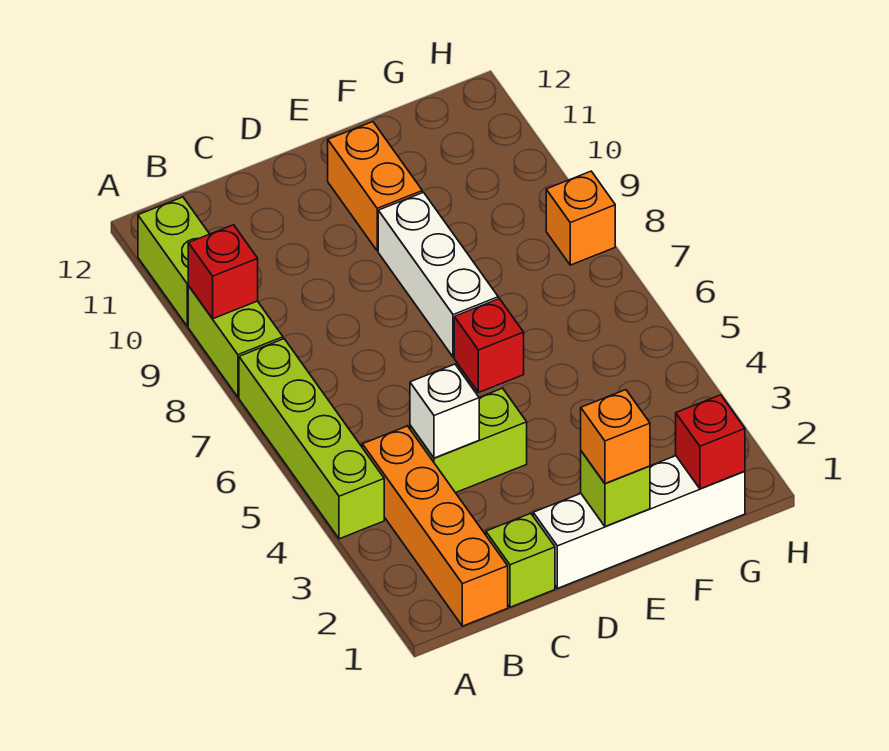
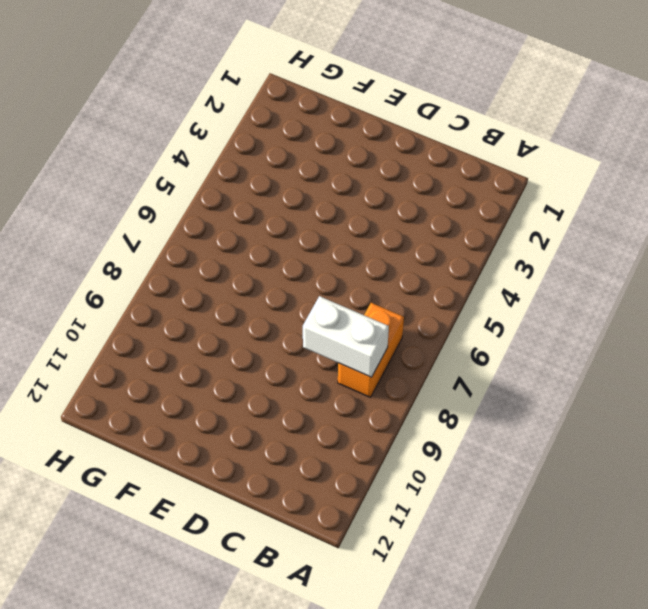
orange 1x2 brick [338,303,404,397] -> orange 1x2 brick moved to [328,122,422,251]
white 1x2 brick [303,296,389,377] -> none
none -> lime 1x4 brick [239,339,384,539]
none -> lime 1x2 brick [188,286,283,397]
none -> lime 1x2 brick [138,197,209,326]

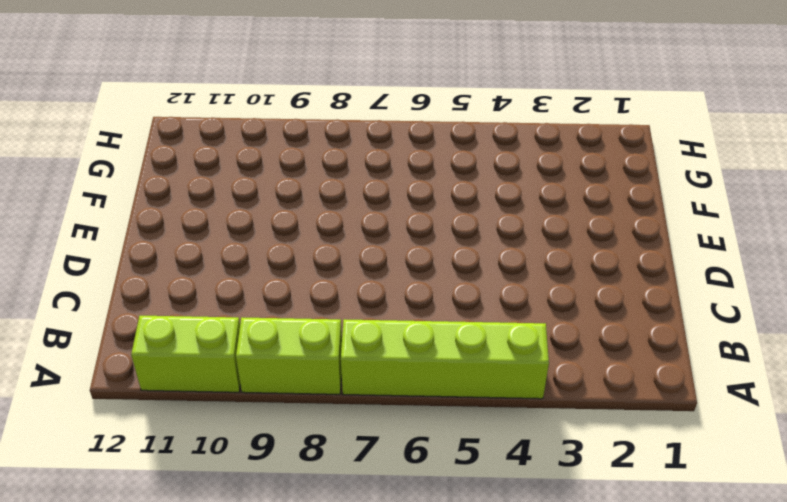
none -> orange 1x4 brick [362,426,508,626]
none -> lime 1x1 brick [486,513,555,607]
none -> lime 1x2 brick [410,388,527,493]

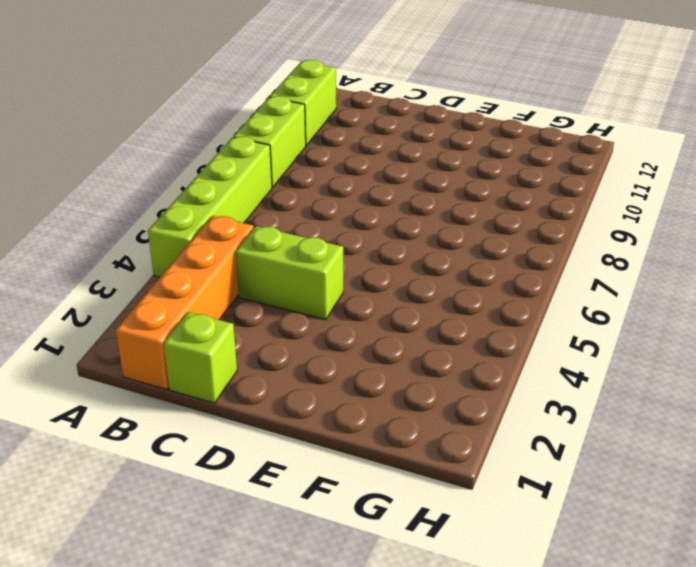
none -> white 1x4 brick [533,456,745,588]
none -> red 1x1 brick [454,299,524,393]
none -> white 1x3 brick [378,192,498,357]

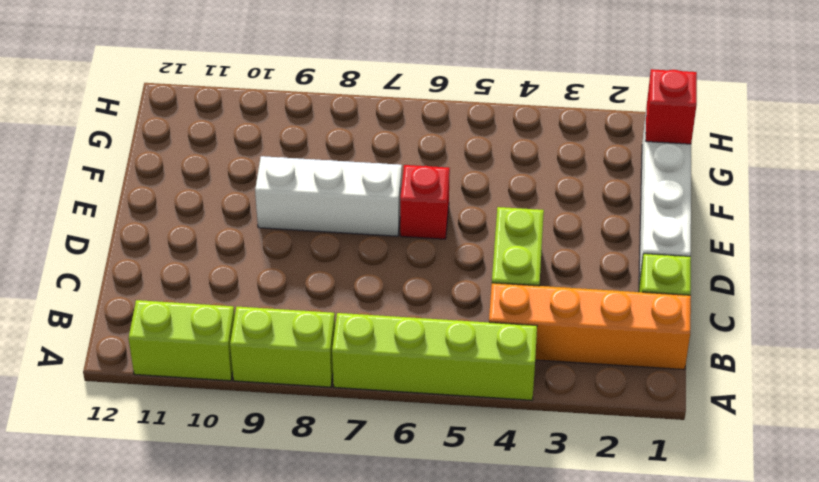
none -> orange 1x2 brick [328,122,422,251]
none -> orange 1x1 brick [546,171,615,265]
none -> red 1x1 brick [188,225,258,319]

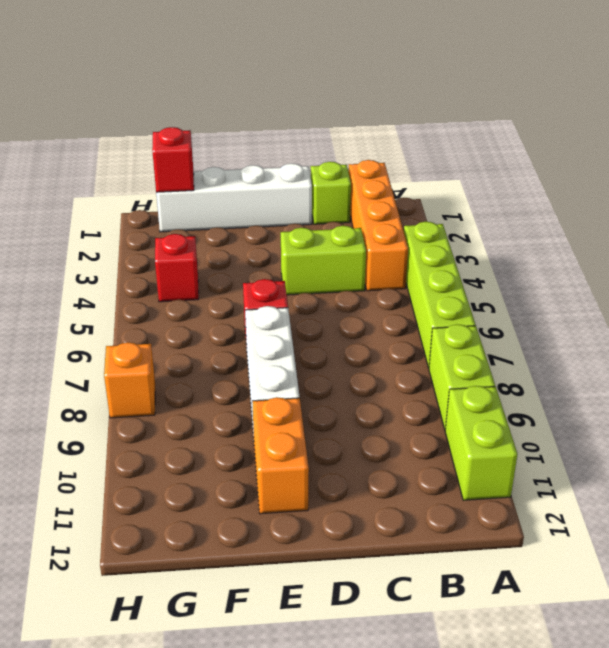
red 1x1 brick [155,234,199,302] -> red 1x1 brick moved to [188,225,258,319]
none -> white 1x1 brick [410,364,479,458]
none -> lime 1x1 brick [581,451,650,526]
none -> orange 1x1 brick [581,390,650,483]

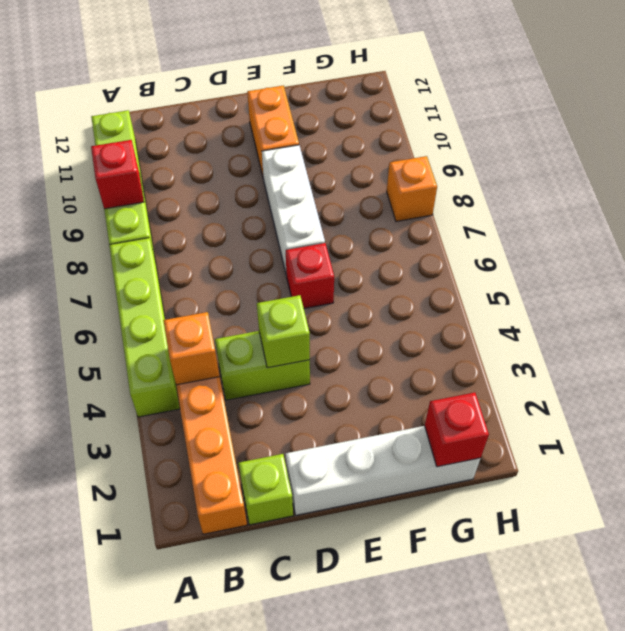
orange 1x1 brick [163,312,220,385] -> orange 1x1 brick moved to [581,390,650,483]
lime 1x1 brick [257,295,310,368] -> lime 1x1 brick moved to [581,451,650,526]
none -> white 1x1 brick [410,364,479,458]

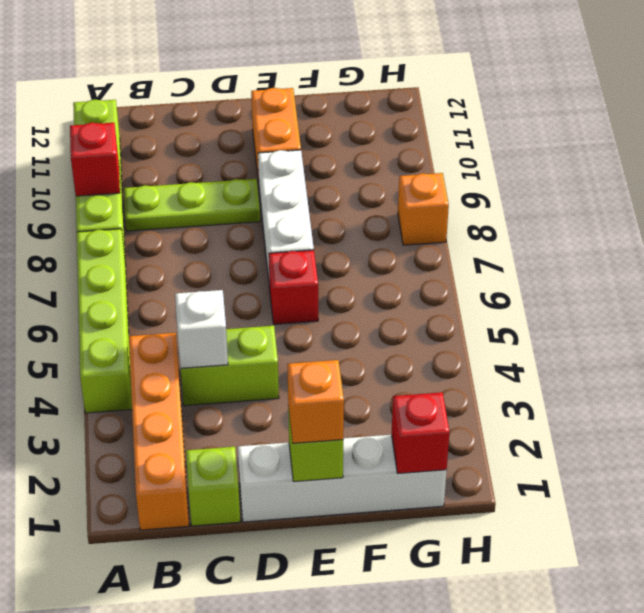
lime 1x3 plate [124,179,260,231] -> none

